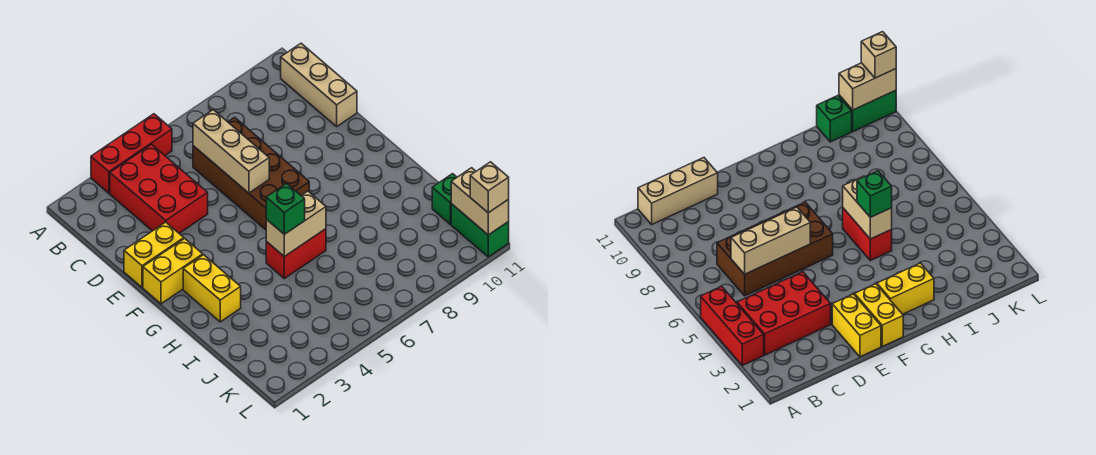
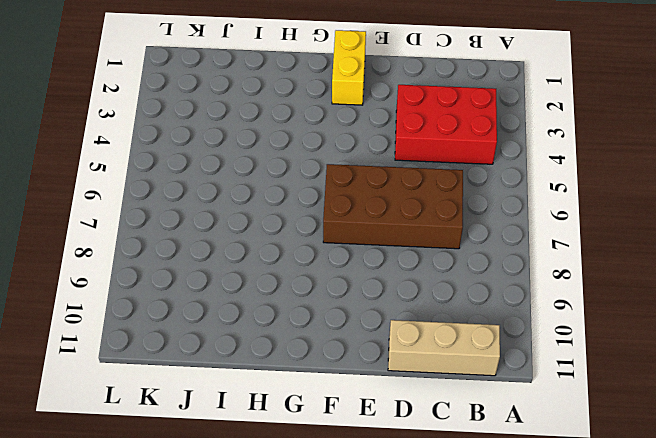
none -> red 1x3 brick [91,114,172,193]
none -> yellow 1x2 brick [124,222,184,287]
none -> yellow 1x2 brick [183,255,241,322]

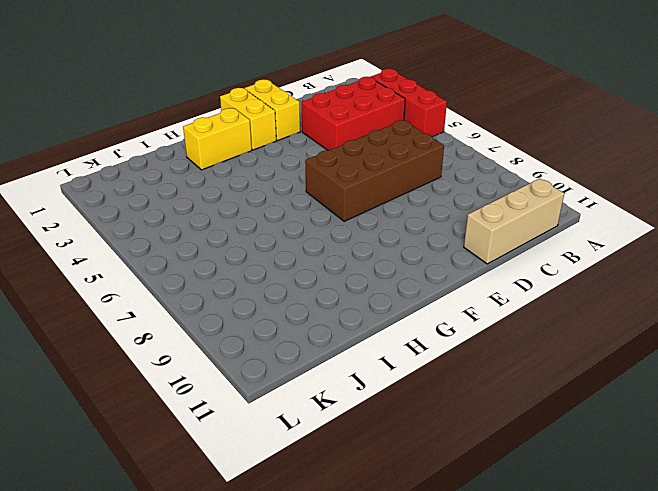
none -> red 1x2 brick [266,229,326,278]
none -> green 1x1 brick [432,174,457,224]
none -> green 1x2 brick [451,204,509,257]

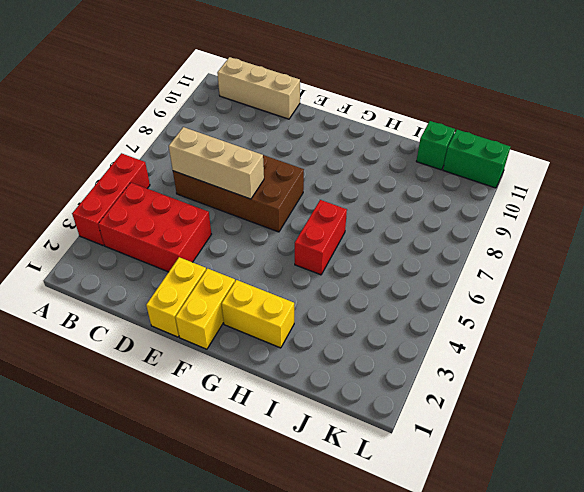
none -> tan 1x2 brick [266,191,326,257]
none -> tan 1x2 brick [451,168,509,235]
none -> green 1x1 brick [266,183,305,234]

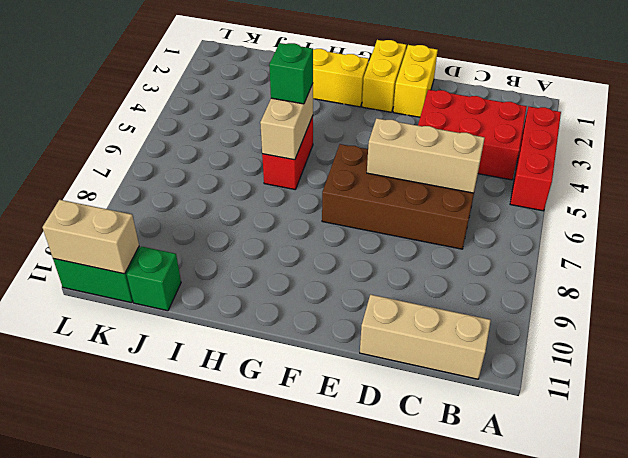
none -> tan 1x1 brick [470,162,509,213]

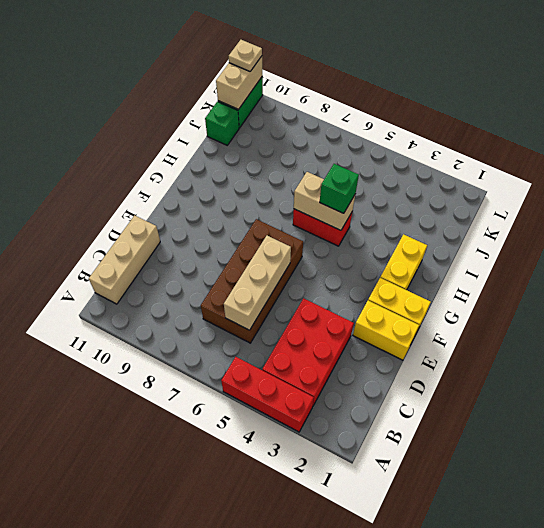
tan 1x1 plate [229,40,262,71] -> tan 1x1 brick [470,162,509,213]

